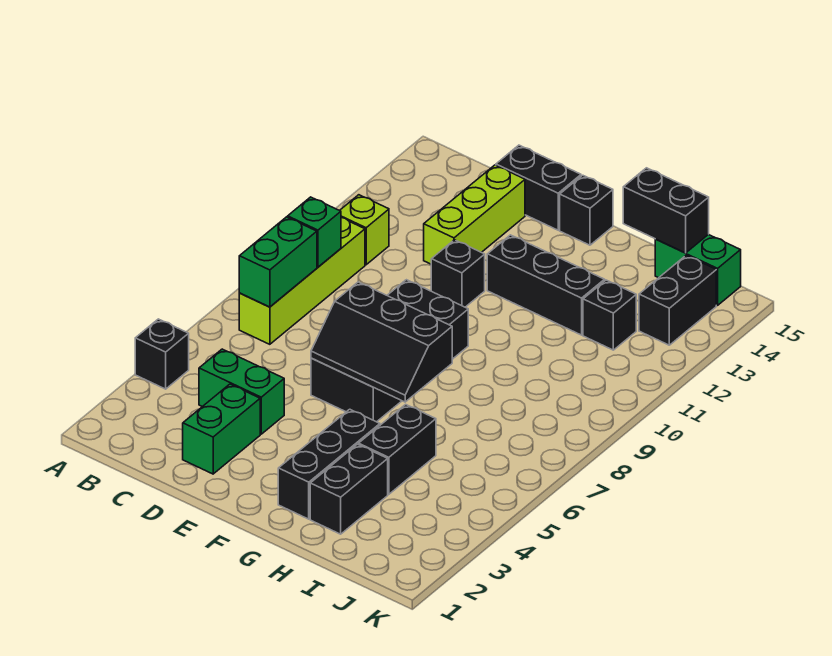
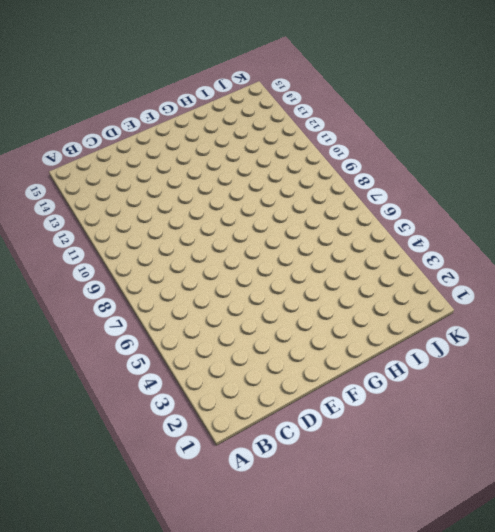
none -> black 1x1 brick [135,319,189,389]
none -> lime 1x4 brick [239,218,365,344]
none -> lime 1x1 brick [340,195,389,265]

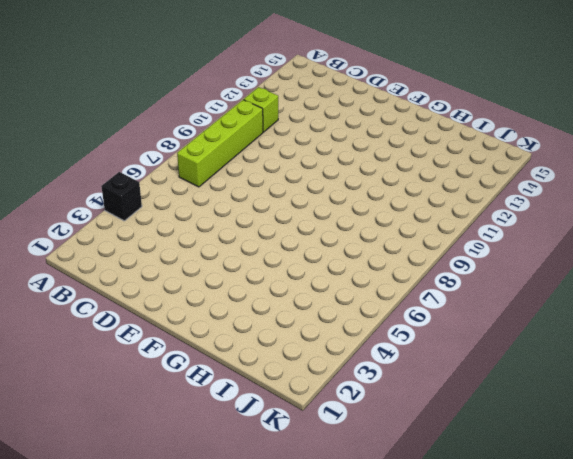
none -> green 1x2 brick [199,349,284,434]
none -> green 1x2 brick [183,384,260,474]
none -> lime 1x3 brick [424,165,525,264]

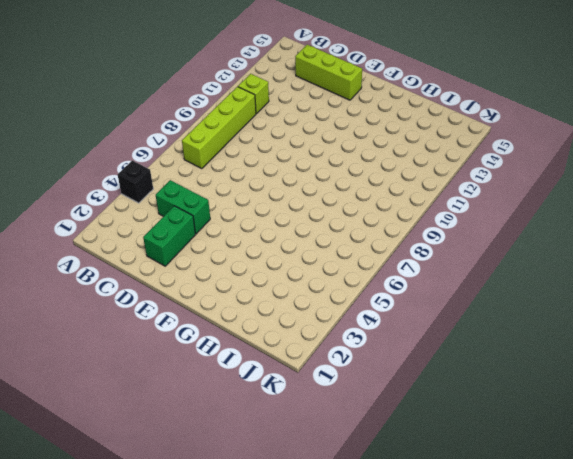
lime 1x3 brick [295,45,362,100] -> lime 1x3 brick turned to [424,165,525,264]
none -> black 1x2 brick [496,145,581,230]
none -> black 2x4 brick [311,280,468,422]
none -> black 1x1 brick [431,240,485,307]

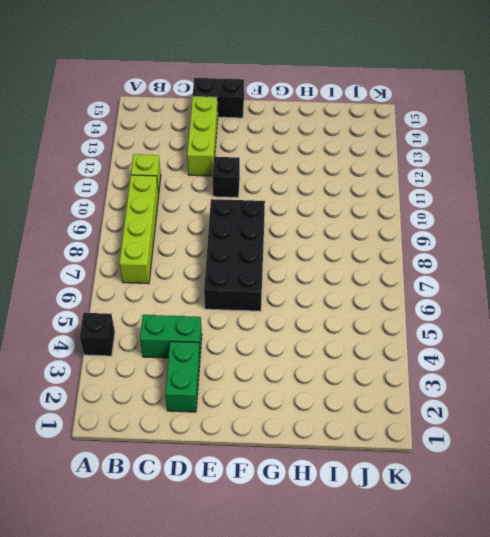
none -> black 1x3 brick [487,235,605,335]
none -> black 1x1 brick [560,175,613,245]
none -> black 1x3 brick [278,409,380,519]

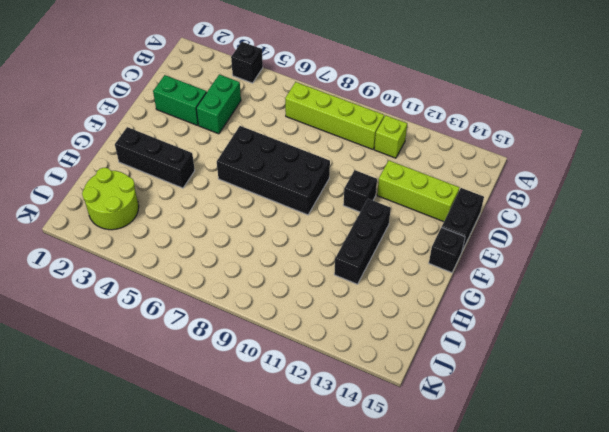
lime 2x2 round brick [82,168,139,230] -> none
none -> black 1x2 brick [310,444,388,534]
none -> black 1x2 brick [359,404,436,494]
none -> black 1x1 brick [583,280,636,350]

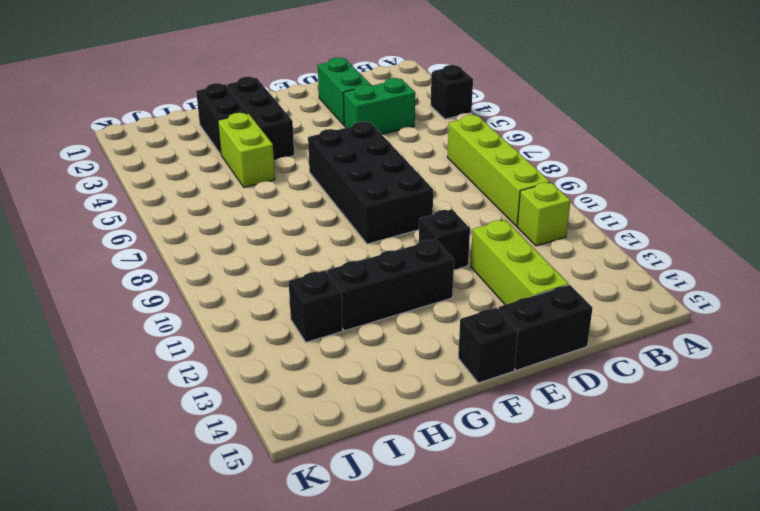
lime 1x2 brick [218,113,275,188] -> black 1x2 brick [359,404,436,494]
none -> green 1x2 brick [655,234,741,305]
none -> black 1x2 brick [639,255,716,345]
none -> green 1x2 brick [239,217,317,307]

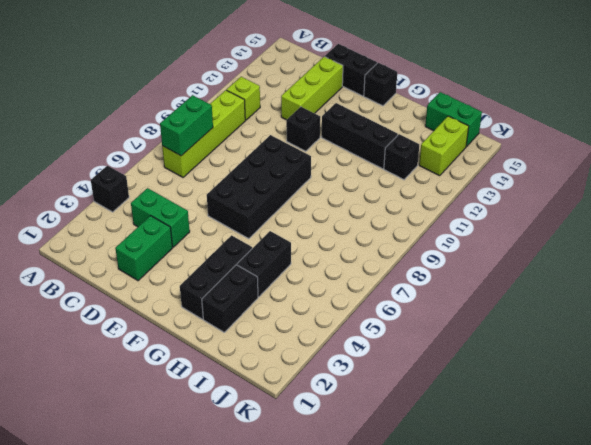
lime 1x2 brick [419,116,469,176] -> black 1x2 brick [639,255,716,345]
none -> green 1x1 brick [288,197,341,267]
none -> black 2x3 slope [311,282,452,402]
none -> black 1x2 brick [623,168,709,253]

